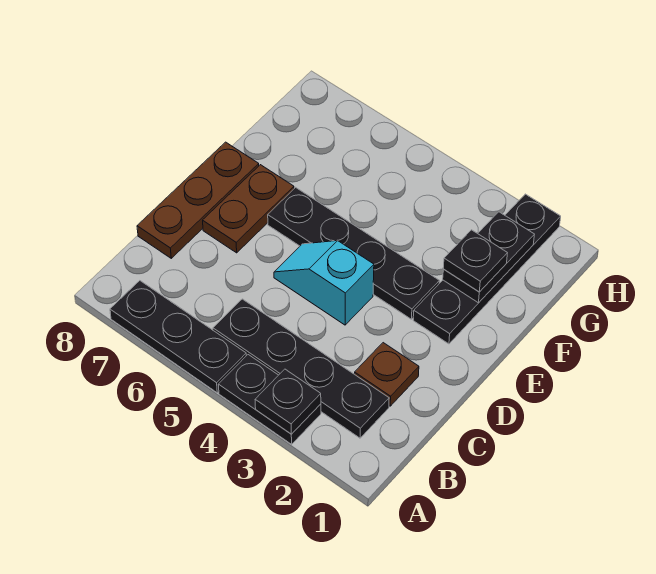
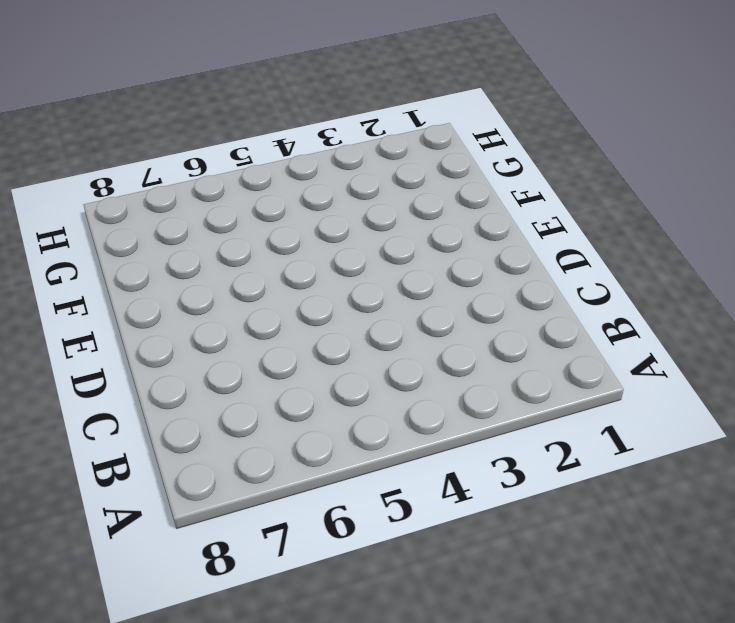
none -> black 1x2 plate [218,355,321,444]
none -> black 1x3 plate [110,281,246,393]
none -> black 1x4 plate [213,299,389,438]

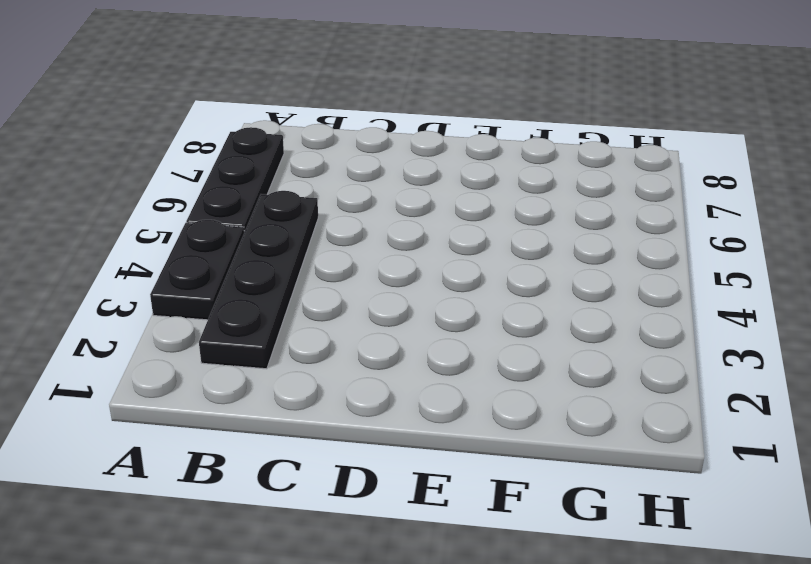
none -> brown 1x1 plate [354,343,419,406]
none -> brown 1x3 plate [137,142,259,258]
none -> cyan 1x2 slope [274,241,374,325]

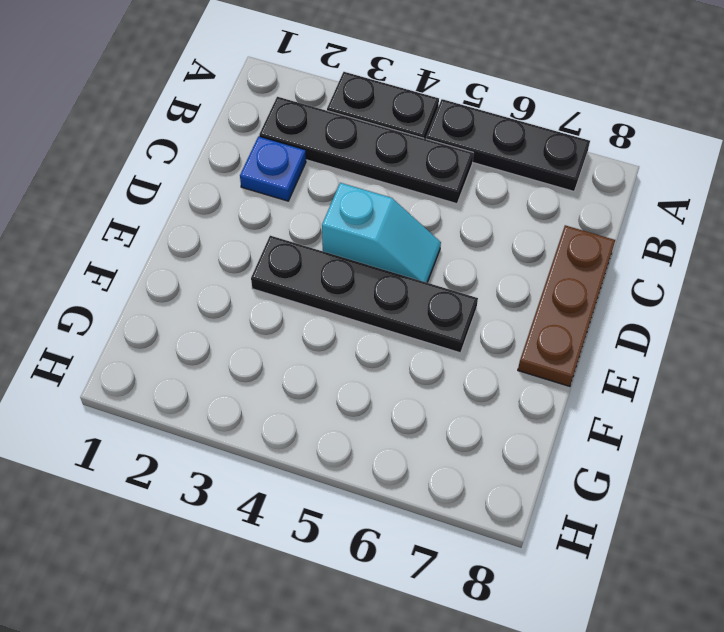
blue 1x1 plate [240,136,306,201] -> brown 1x1 plate [354,343,419,406]
none -> brown 1x2 plate [203,165,294,253]
none -> black 1x4 plate [413,194,561,344]
none -> black 1x1 plate [255,369,321,434]

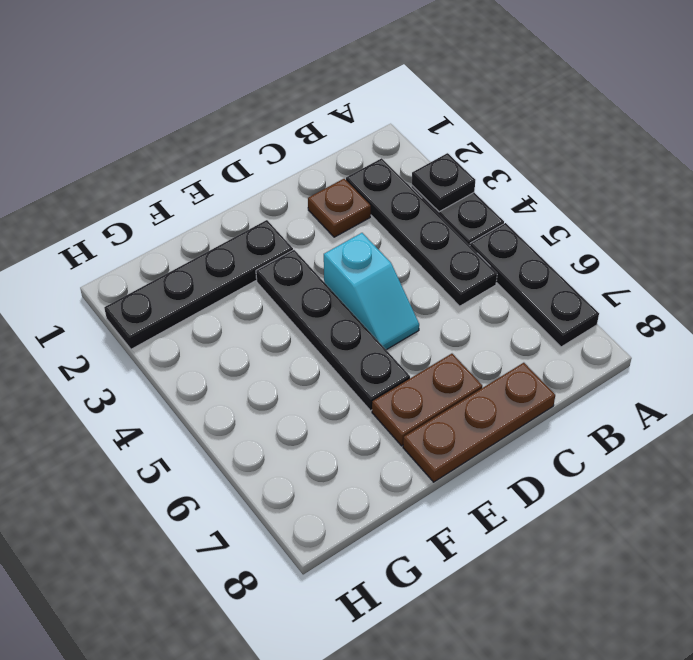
none -> black 1x2 plate [443,212,534,303]
none -> black 1x1 plate [443,230,507,292]

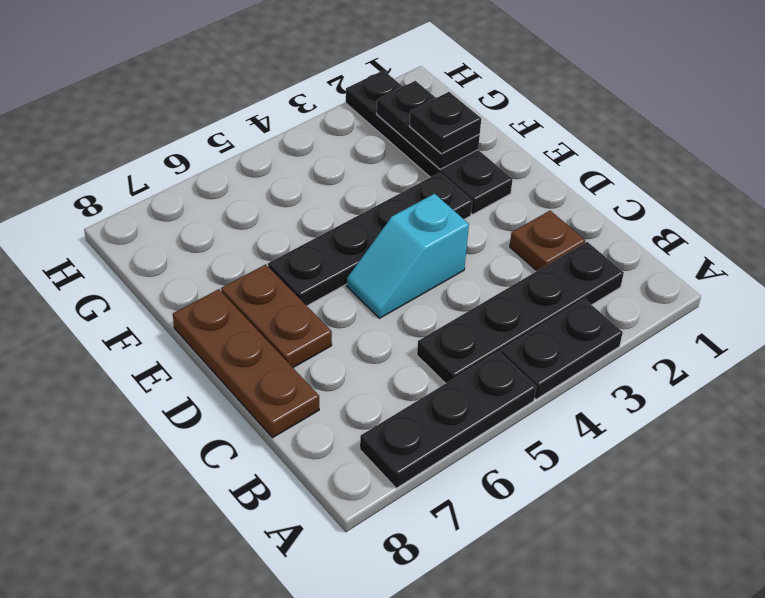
none -> black 1x1 plate [255,369,321,434]

